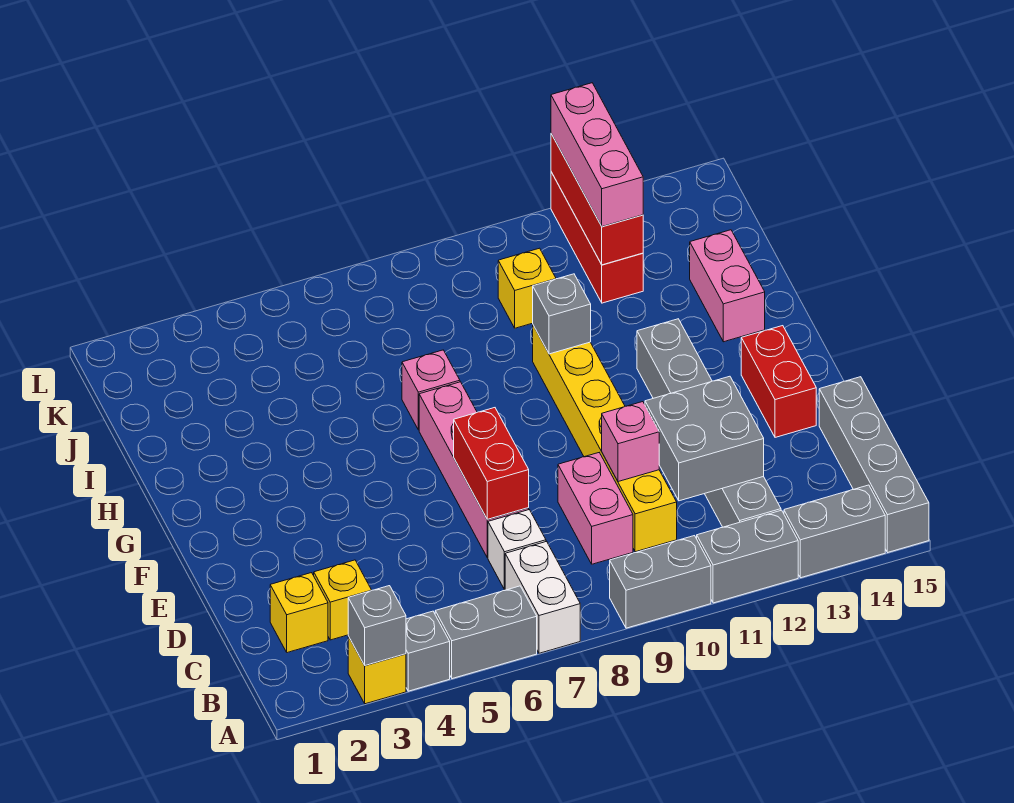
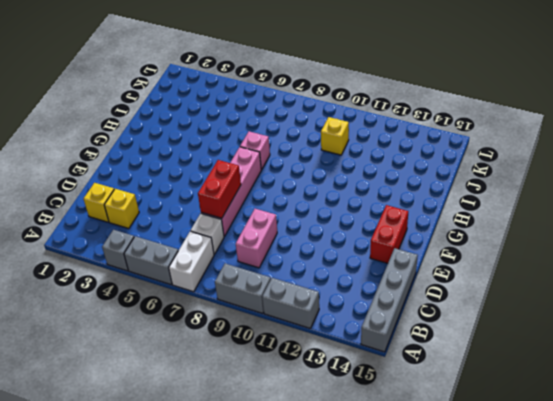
none -> yellow 1x1 brick [348,636,406,704]
none -> grey 1x2 brick [784,485,885,578]
none -> grey 1x6 brick [637,319,781,527]

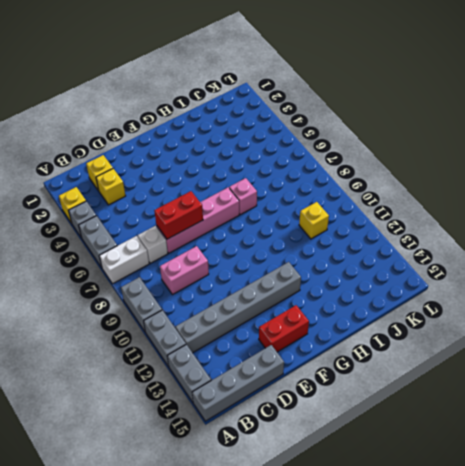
none -> yellow 1x6 brick [533,325,677,552]
none -> pink 1x2 brick [690,230,765,342]
none -> red 1x3 brick [551,172,643,303]

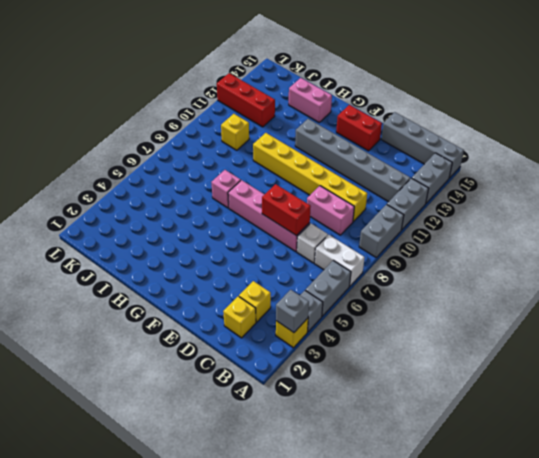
none -> grey 2x2 brick [645,376,764,501]
none -> pink 1x1 brick [602,402,659,482]
none -> grey 1x1 brick [533,274,591,354]

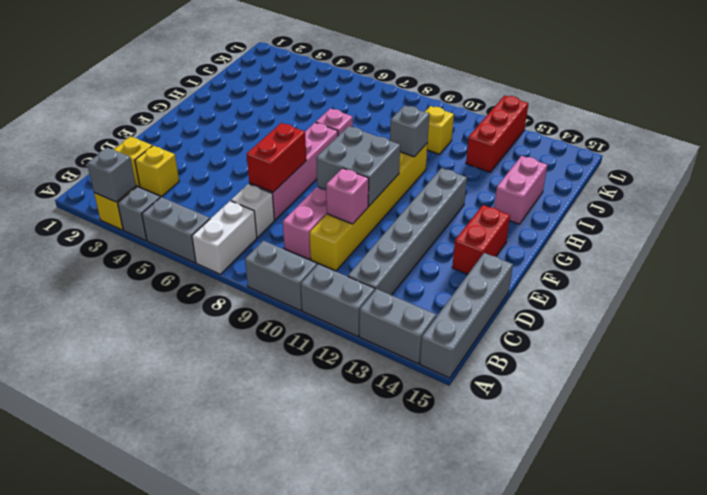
grey 2x2 brick [316,126,400,206] -> grey 2x2 brick moved to [645,376,764,501]
none -> red 1x3 brick [551,134,643,265]
none -> pink 1x3 brick [551,83,643,227]

